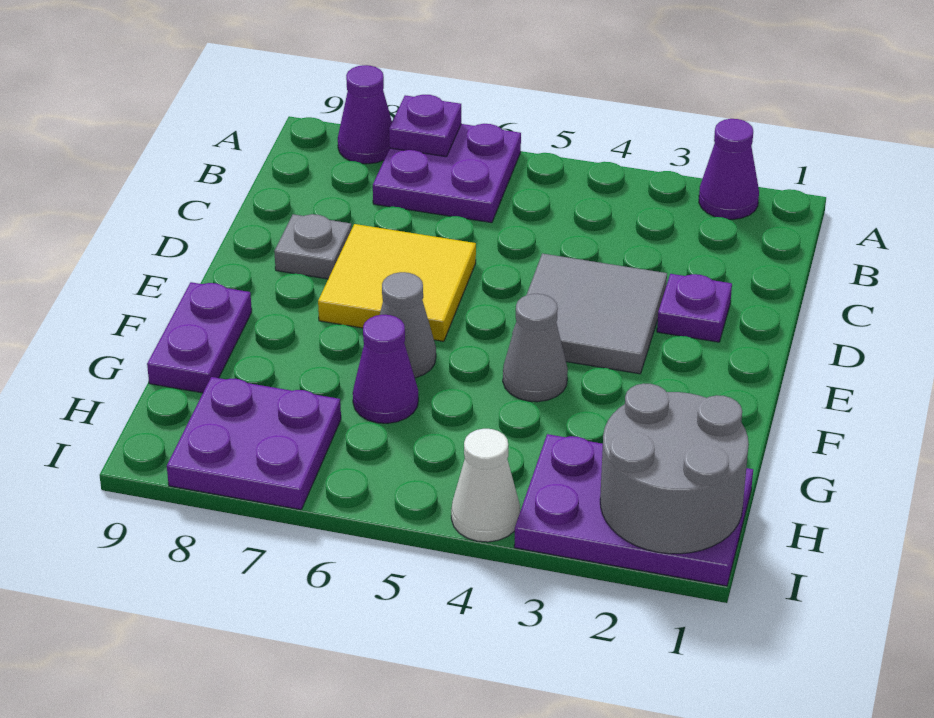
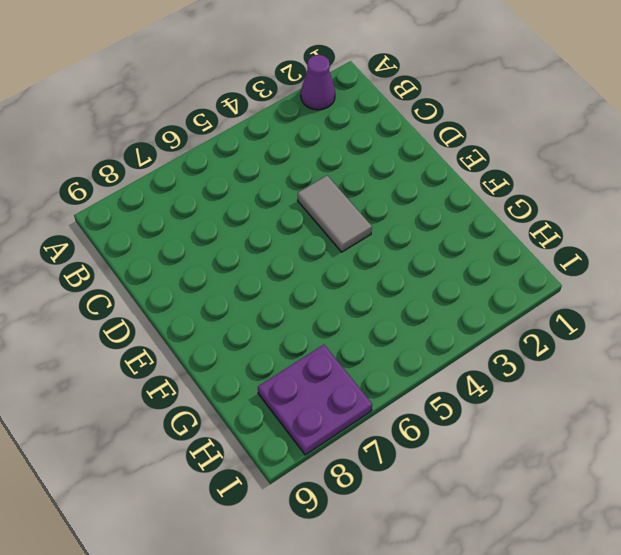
grey 1x2 tile [298,176,372,252] -> grey 2x2 tile [512,254,667,374]
none -> purple 2x2 plate [373,124,521,223]
none -> purple 1x1 cone [338,65,392,164]
none -> purple 1x1 plate [657,274,732,342]

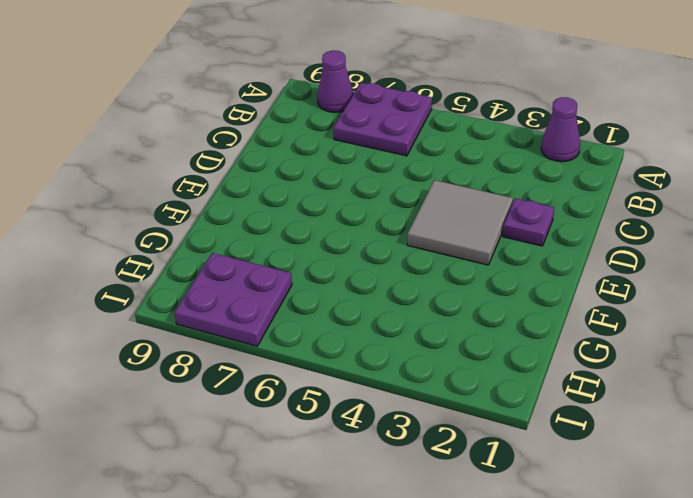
none -> yellow 2x2 tile [318,224,476,341]
none -> grey 1x1 plate [274,214,351,279]
none -> grey 1x1 cone [503,294,568,402]

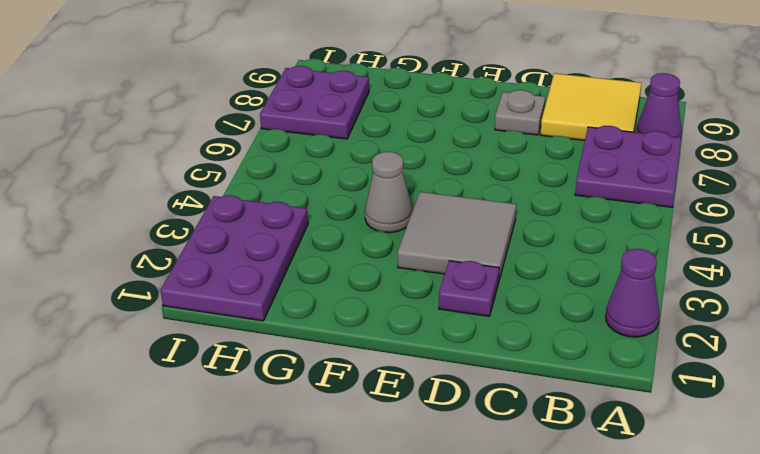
yellow 2x2 tile [540,73,641,140] -> yellow 2x2 tile moved to [318,224,476,341]
none -> grey 1x1 cone [380,272,436,378]
none -> purple 1x2 plate [147,282,252,393]
none -> purple 1x1 cone [353,315,418,423]

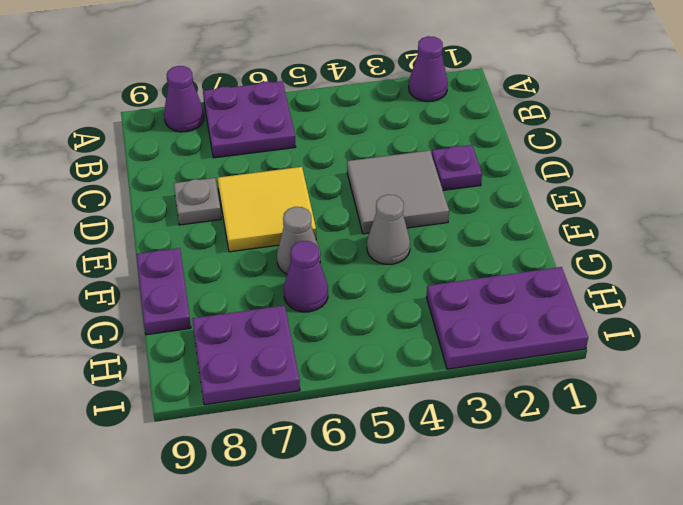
none -> white 1x1 cone [451,429,520,542]
none -> purple 1x1 plate [389,95,461,157]
none -> grey 2x2 round brick [600,384,749,554]

